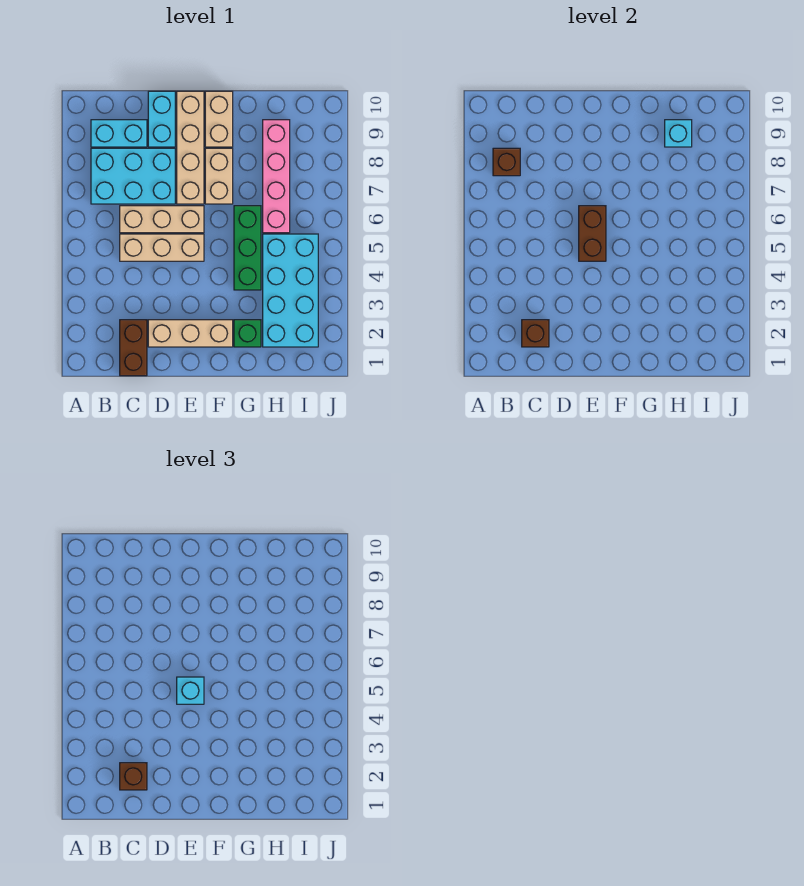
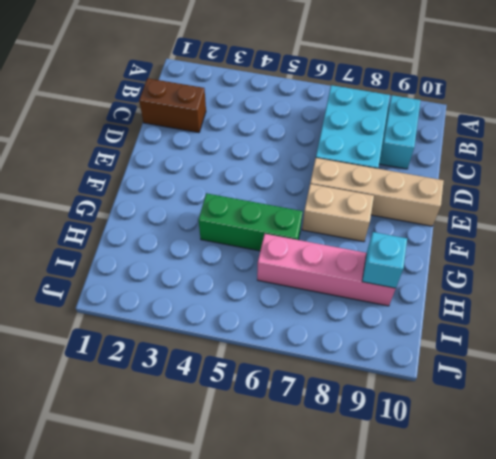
none -> tan 1x3 brick [120,234,204,261]
none -> tan 1x3 brick [120,206,204,233]
none -> tan 1x3 brick [148,320,233,347]

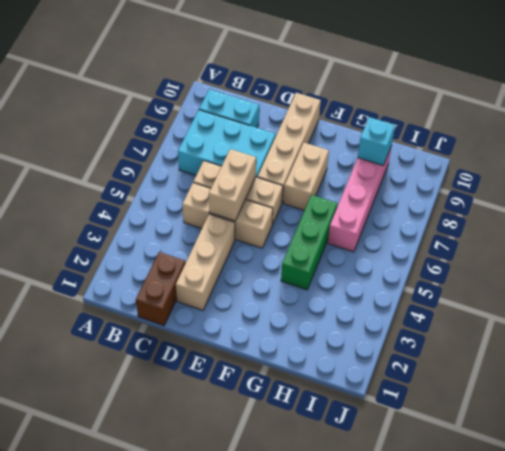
tan 1x3 brick [176,214,235,310] -> tan 1x3 brick turned to [148,320,233,347]
tan 1x2 brick [209,149,256,221] -> tan 1x2 brick moved to [205,91,233,147]
none -> cyan 1x2 brick [148,91,175,147]
none -> green 1x1 brick [234,320,261,347]
none -> cyan 2x4 brick [263,234,318,347]

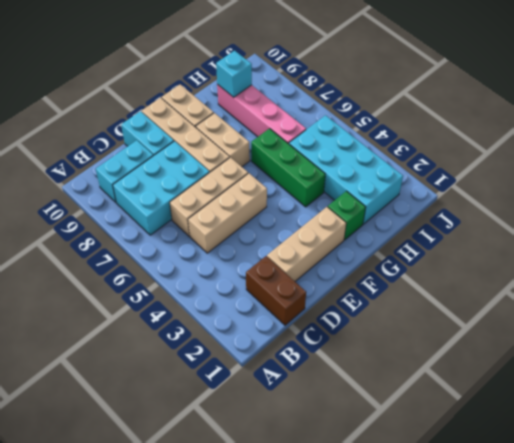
none -> brown 1x1 brick [493,148,520,176]
none -> brown 1x1 brick [522,320,549,347]
none -> brown 1x2 brick [579,206,606,261]

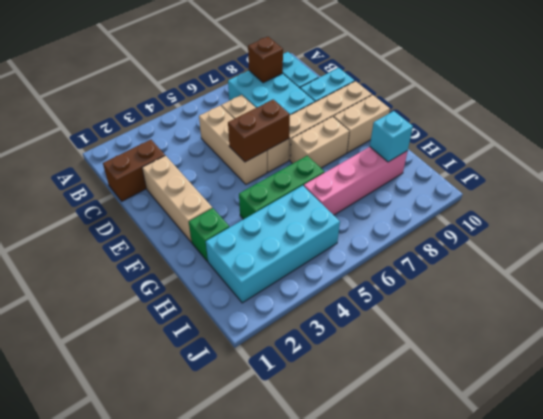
none -> brown 1x1 brick [522,320,549,347]
none -> brown 1x1 brick [120,763,147,790]
none -> cyan 1x1 brick [177,677,204,704]

